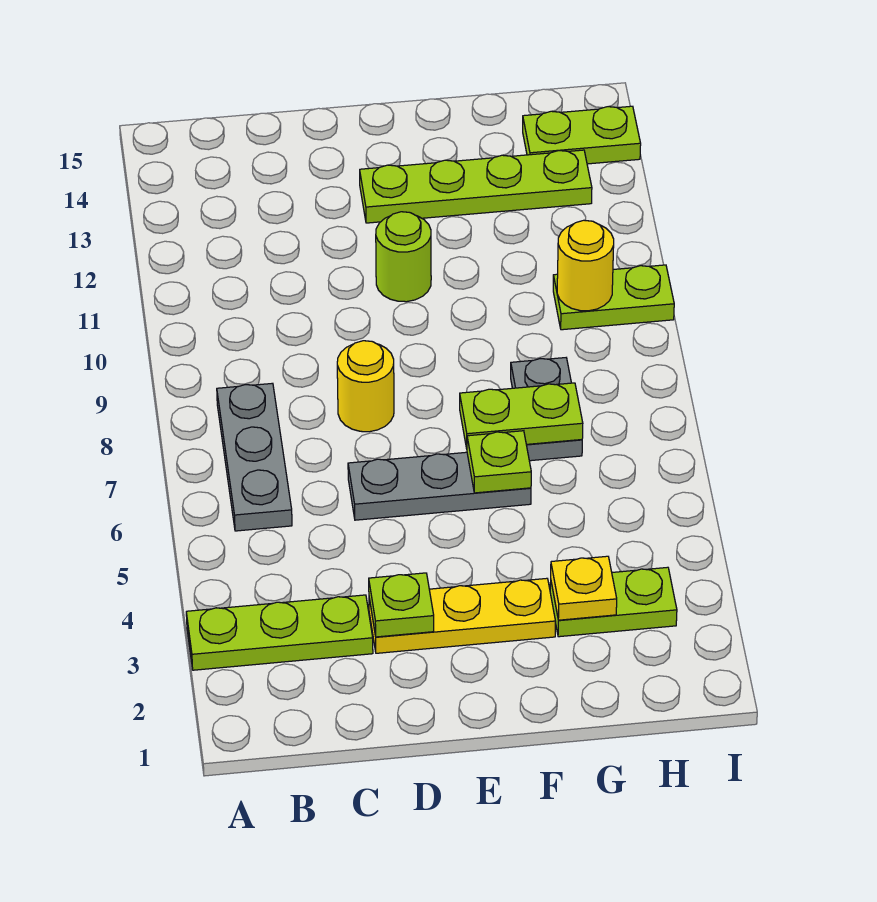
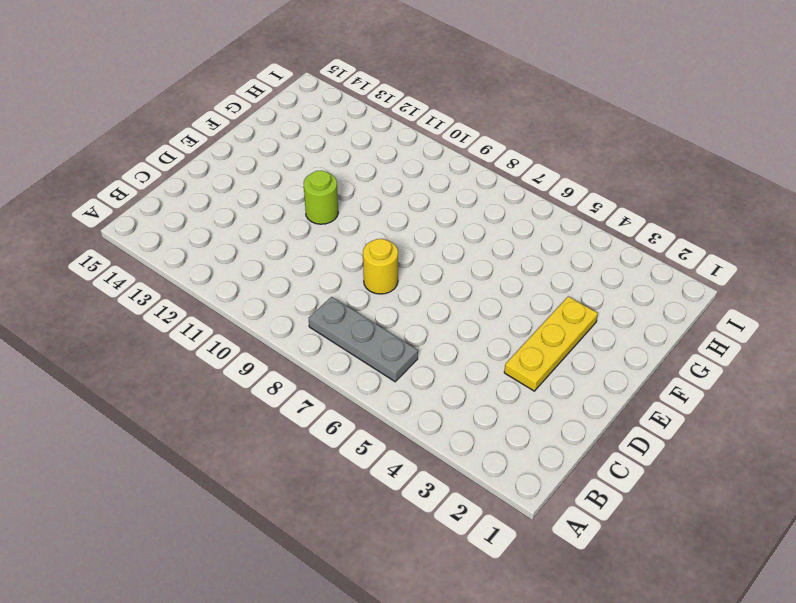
none -> lime 1x3 plate [186,595,373,670]
none -> grey 1x3 plate [348,452,531,520]
none -> lime 1x4 plate [360,150,592,223]

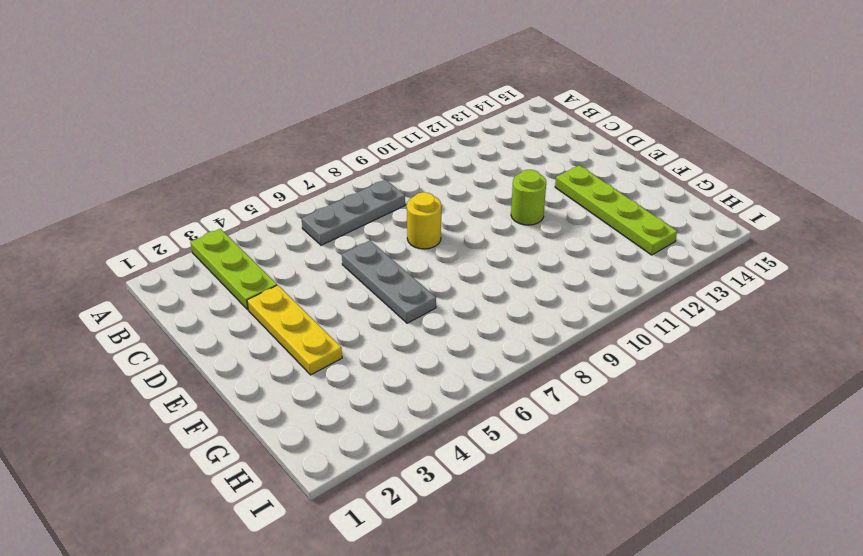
none -> lime 1x2 plate [550,567,677,637]
none -> grey 1x2 plate [511,358,582,461]
none -> lime 1x2 plate [553,265,674,330]

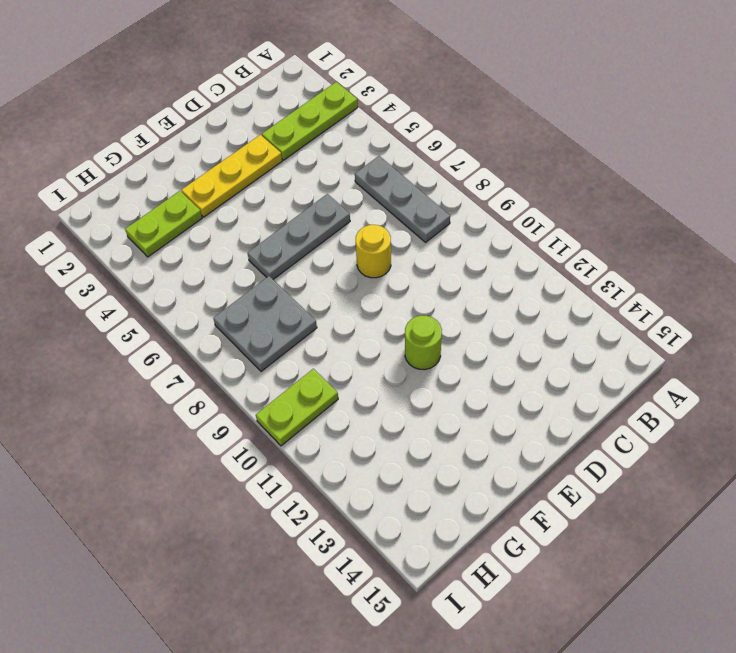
grey 2x2 plate [213,276,317,371] -> grey 1x2 plate [511,358,582,461]
none -> lime 1x4 plate [360,150,592,223]
none -> lime 1x2 plate [523,106,641,164]
none -> lime 1x1 plate [369,573,434,637]

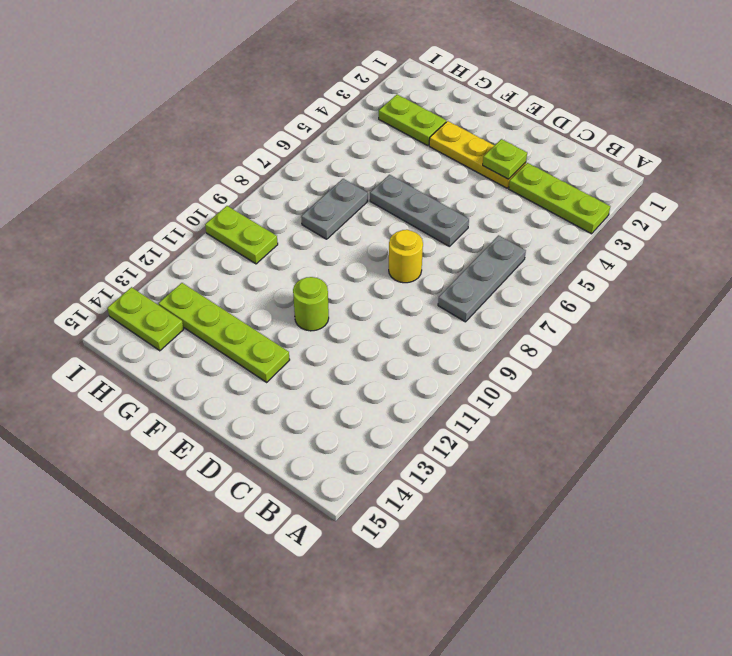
none -> lime 1x1 plate [467,431,531,493]
none -> lime 1x2 plate [460,383,583,448]
none -> yellow 1x1 plate [551,556,617,620]

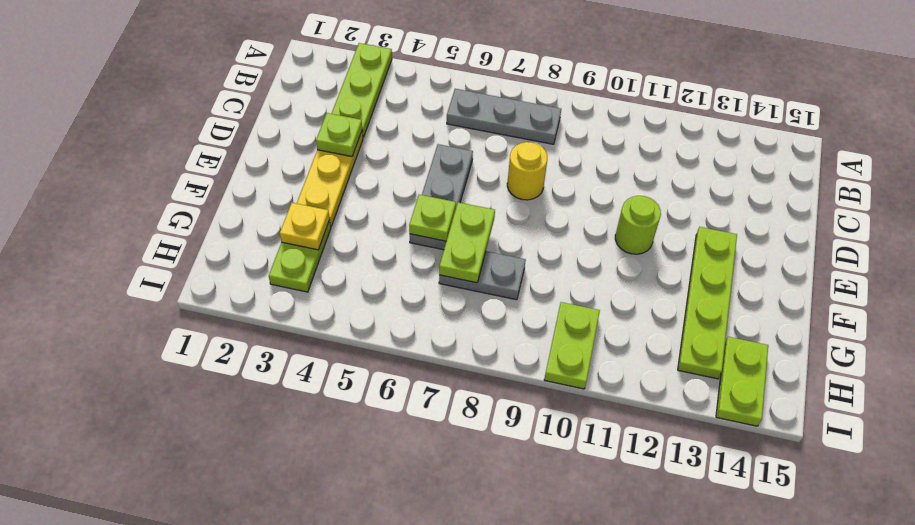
none -> yellow 1x1 round brick [557,220,614,311]

